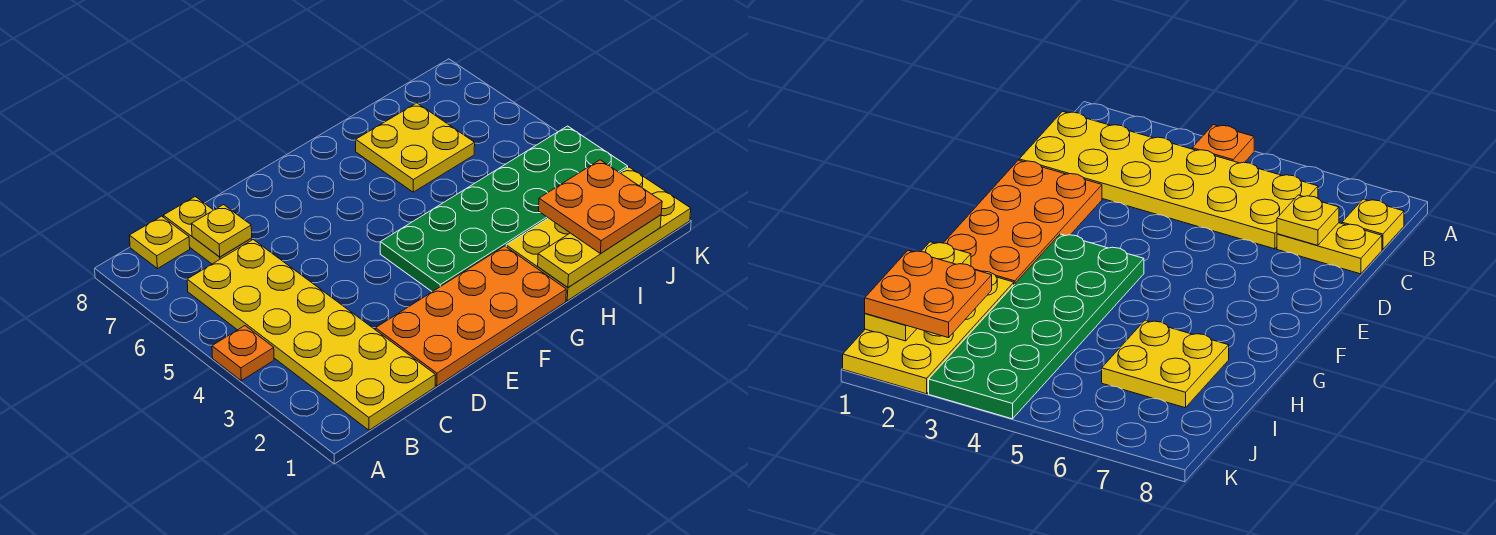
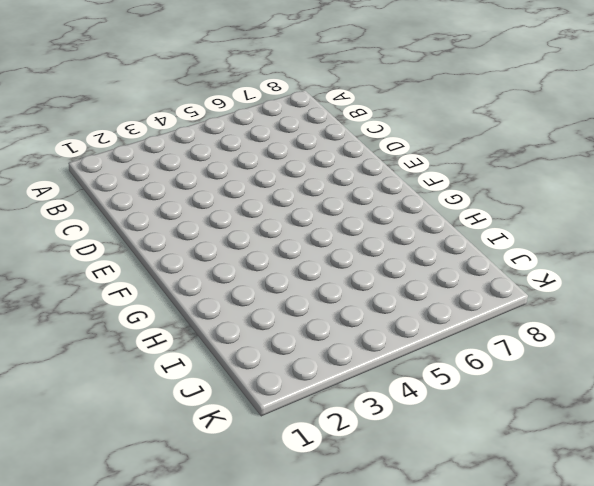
none -> orange 1x1 plate [212,326,274,381]
none -> yellow 2x6 plate [187,240,435,430]

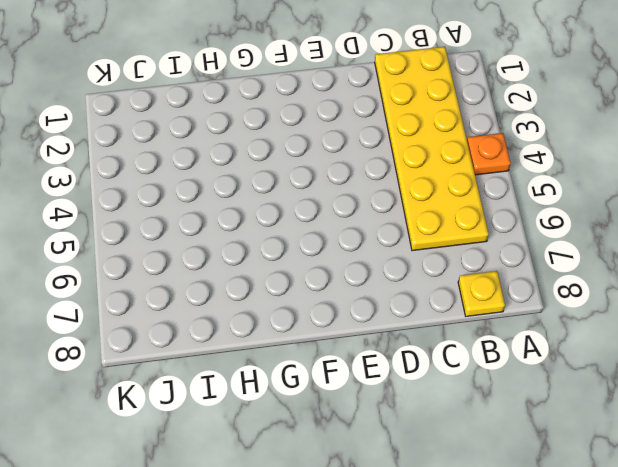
none -> yellow 1x2 plate [163,197,252,264]
none -> orange 2x4 plate [376,246,566,386]

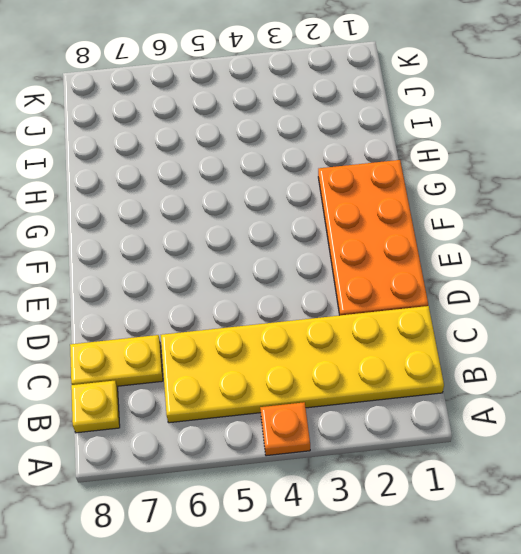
none -> green 2x6 plate [380,126,628,292]
none -> yellow 2x4 plate [506,167,691,301]

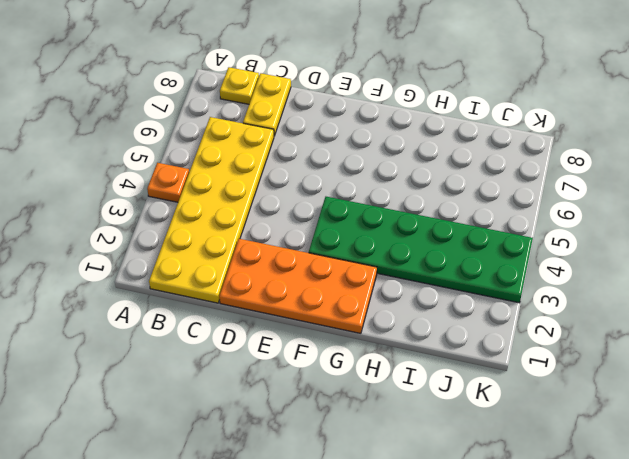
none -> yellow 2x4 plate [506,167,691,301]
none -> yellow 2x2 plate [356,103,475,192]

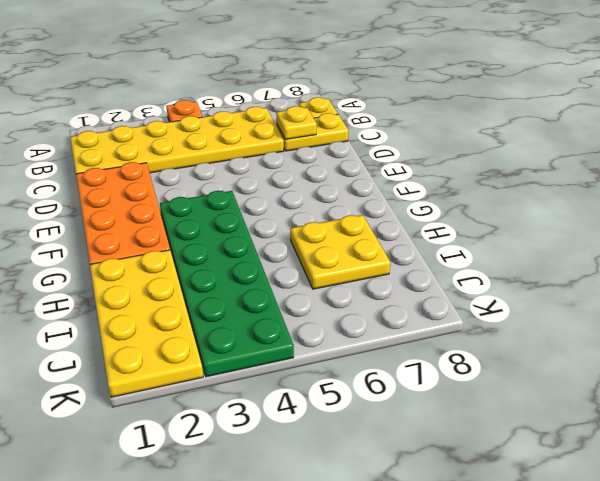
none -> yellow 1x3 plate [538,215,661,287]
none -> orange 2x2 plate [539,160,662,253]

